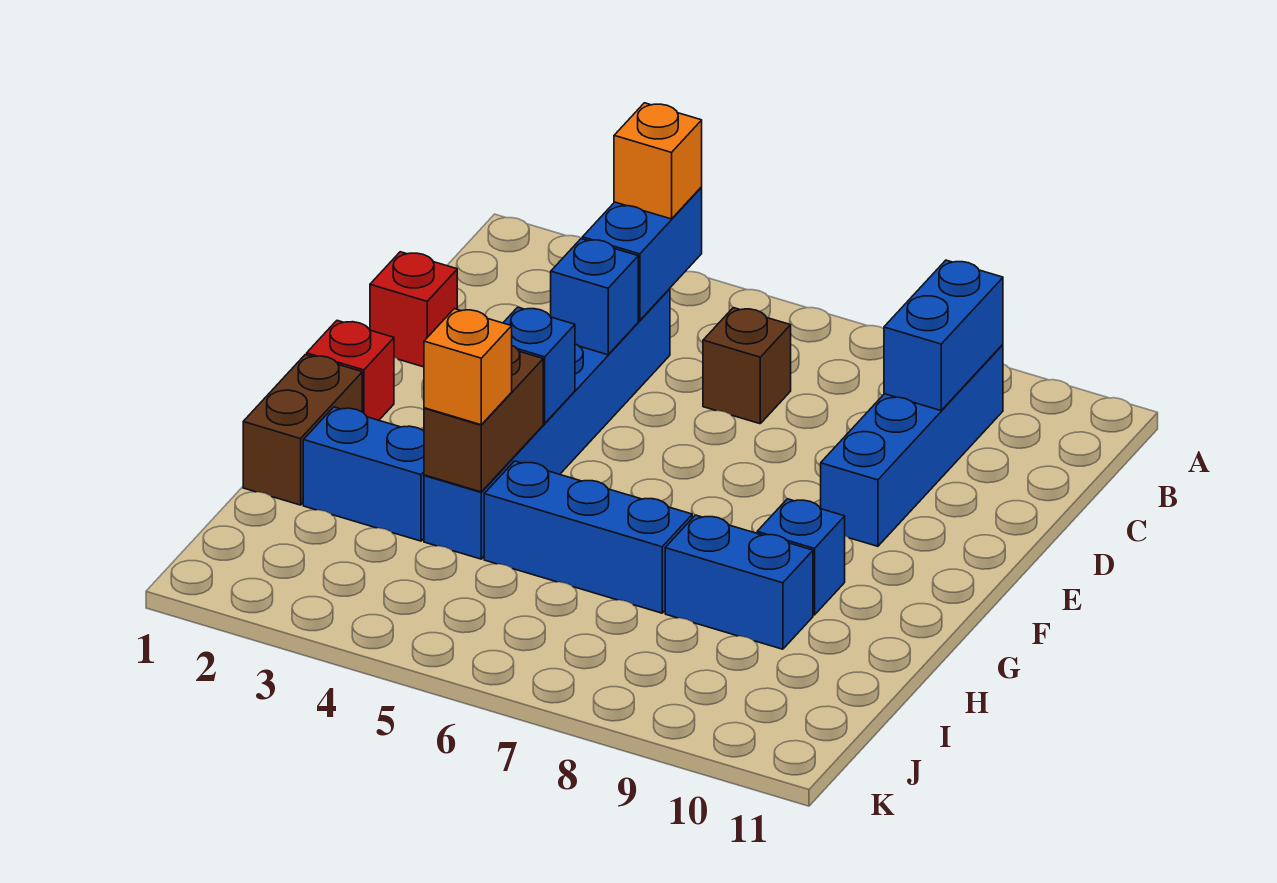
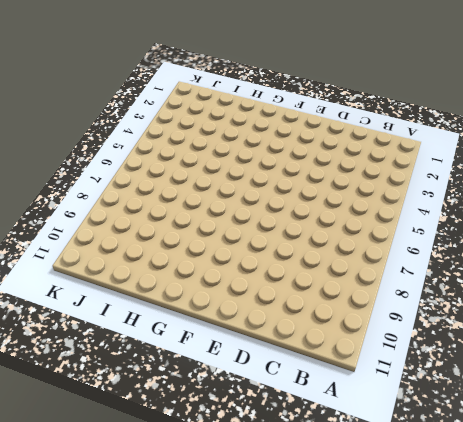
none -> blue 1x4 brick [821,345,1003,546]
none -> blue 1x6 brick [424,289,670,559]
none -> brown 1x1 brick [703,308,791,424]

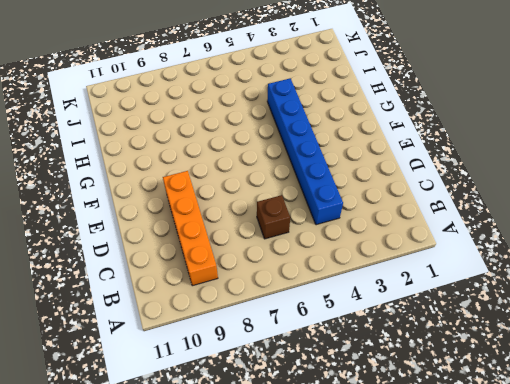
orange 1x4 brick [163,171,218,286] -> blue 1x4 brick [821,345,1003,546]
none -> red 1x1 brick [370,252,457,367]
none -> red 1x1 brick [307,321,394,420]
none -> brown 1x2 brick [243,355,362,505]

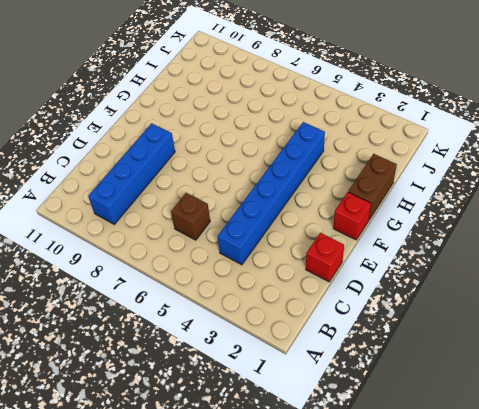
none -> blue 1x1 brick [757,499,845,615]
none -> blue 1x2 brick [303,407,424,541]
none -> blue 1x3 brick [484,461,692,613]

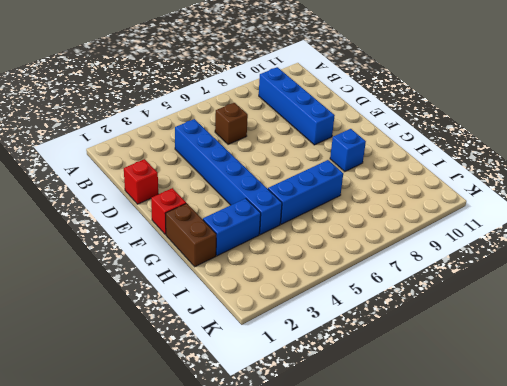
none -> blue 1x2 brick [665,515,813,649]
none -> blue 1x2 brick [582,187,702,321]
none -> blue 1x2 brick [884,260,1003,411]

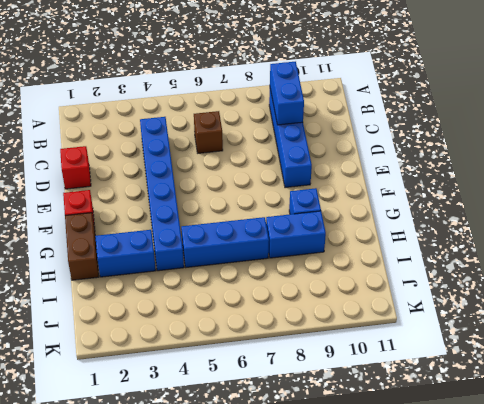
none -> blue 1x2 brick [582,187,702,321]
none -> blue 1x1 brick [551,239,638,355]
none -> blue 1x1 brick [503,307,575,423]

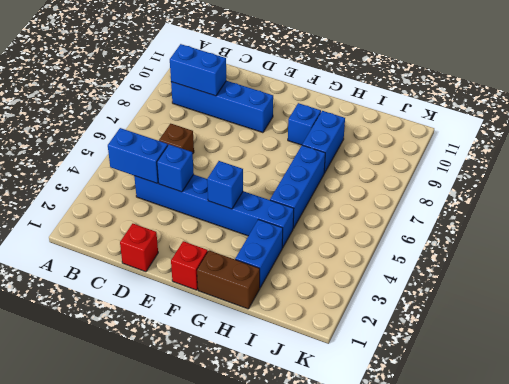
none -> brown 1x2 brick [424,346,543,492]
none -> orange 1x1 brick [614,103,702,219]
none -> orange 1x1 brick [424,309,512,425]

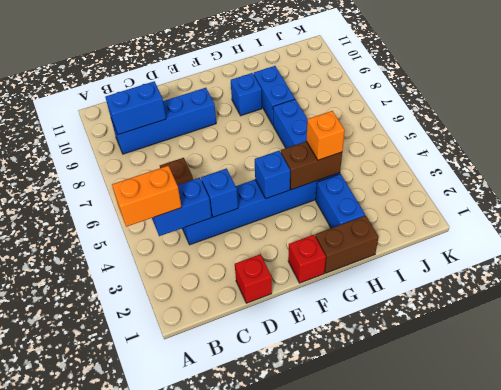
orange 1x2 brick [112,166,182,227] -> orange 1x1 brick [614,103,702,219]

